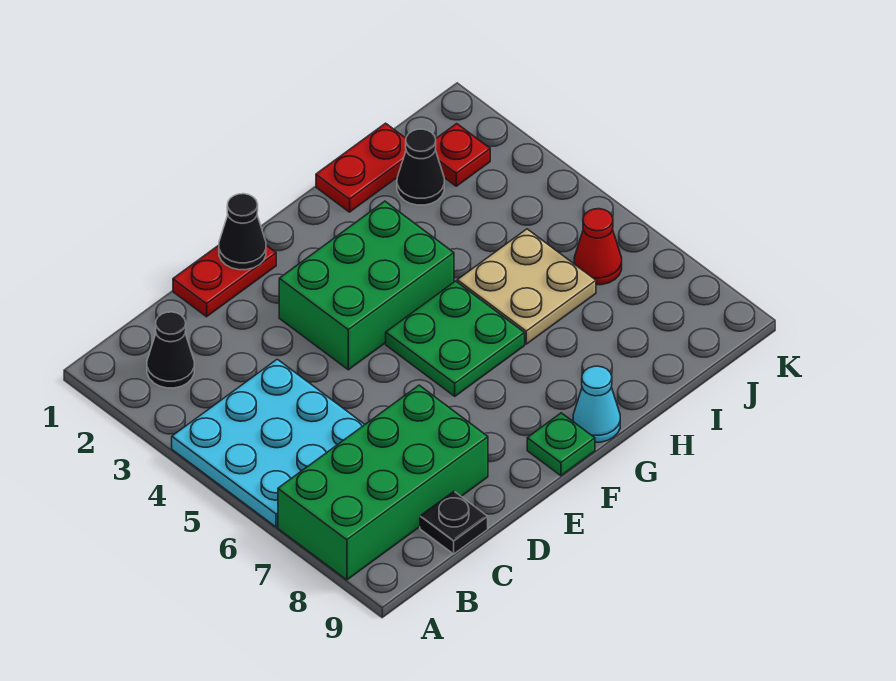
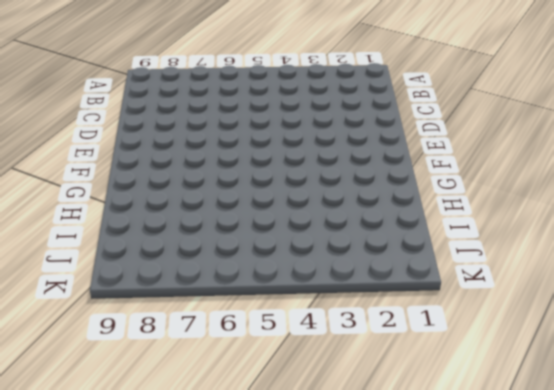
none -> cyan 3x3 plate [172,359,365,527]
none -> green 2x4 brick [278,385,488,580]
none -> black 1x1 cone [147,312,194,388]

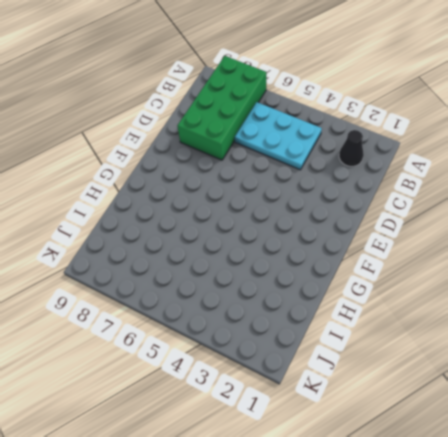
cyan 2x3 plate [235,102,322,170] -> cyan 3x3 plate [172,359,365,527]
none -> black 1x1 plate [420,491,488,554]
none -> red 1x2 plate [173,245,276,317]
none -> green 2x3 brick [279,201,454,370]

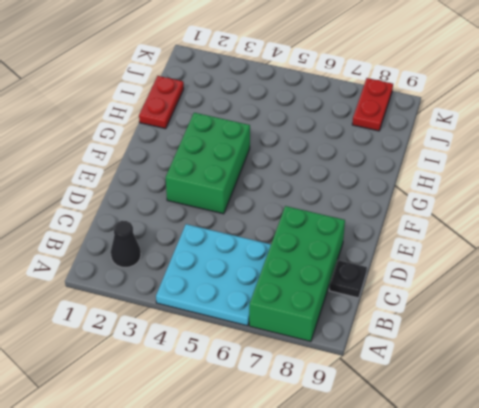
red 1x2 plate [352,78,393,131] -> red 1x2 plate moved to [173,245,276,317]
none -> green 2x2 plate [386,281,525,396]
none -> green 1x1 plate [527,413,595,476]
none -> cyan 1x1 cone [573,366,620,442]

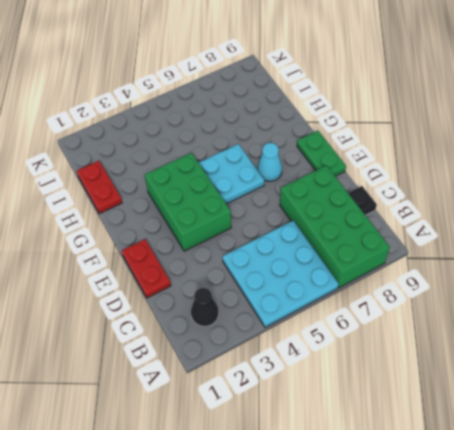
green 1x2 plate [297,131,346,176] -> green 1x1 plate [527,413,595,476]
cyan 2x2 plate [198,144,264,204] -> green 2x2 plate [386,281,525,396]
cyan 1x1 cone [257,143,282,181] -> cyan 1x1 cone moved to [573,366,620,442]
none -> tan 2x2 plate [457,229,596,344]
none -> black 1x1 cone [397,129,444,205]
none -> red 1x1 plate [435,124,490,186]

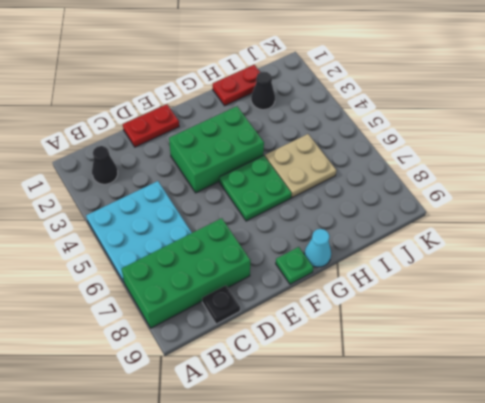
none -> red 1x1 plate [435,124,490,186]
none -> red 1x1 cone [574,209,622,285]
none -> black 1x1 cone [219,194,266,270]

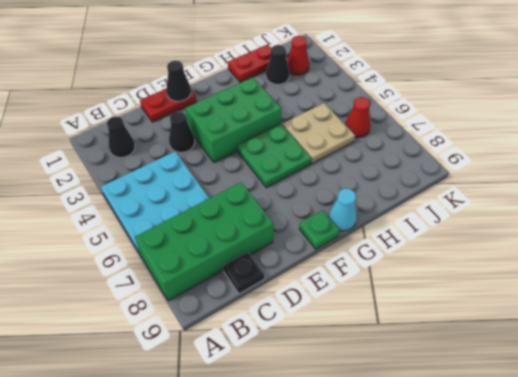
black 1x1 cone [169,111,195,152] -> none
red 1x1 cone [287,36,309,75] -> red 1x1 plate [435,124,490,186]

